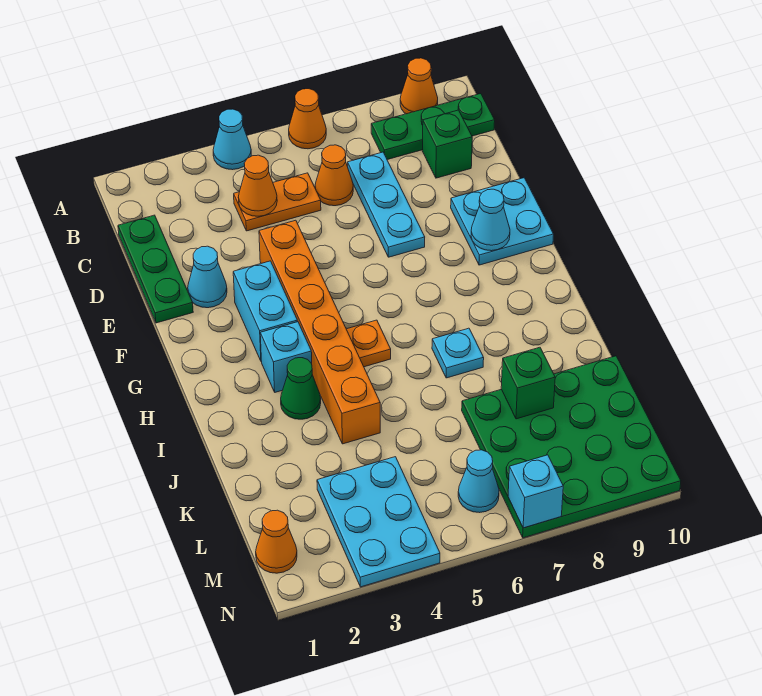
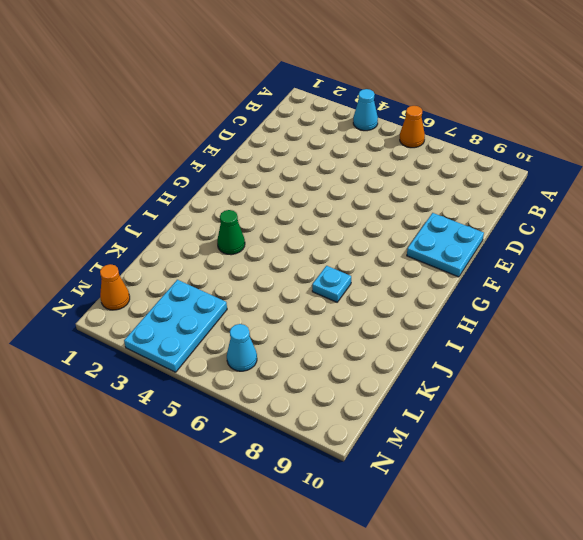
none -> orange 1x1 cone [400,58,438,114]
none -> green 1x3 plate [371,94,495,160]
none -> green 1x3 plate [118,215,193,323]

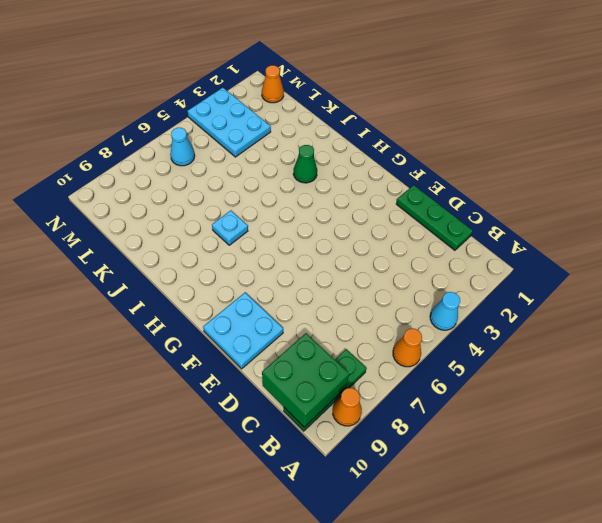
green 2x2 brick [262,333,349,427] -> none
none -> orange 1x2 plate [234,173,321,231]
none -> orange 1x1 cone [315,145,353,206]
none -> cyan 1x3 plate [348,152,425,257]

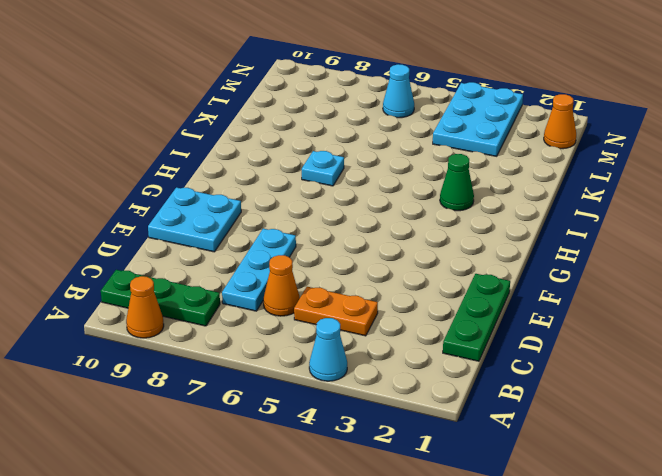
none -> orange 1x1 cone [289,89,326,149]
none -> green 1x1 brick [422,110,472,178]
none -> cyan 1x1 cone [188,246,227,308]

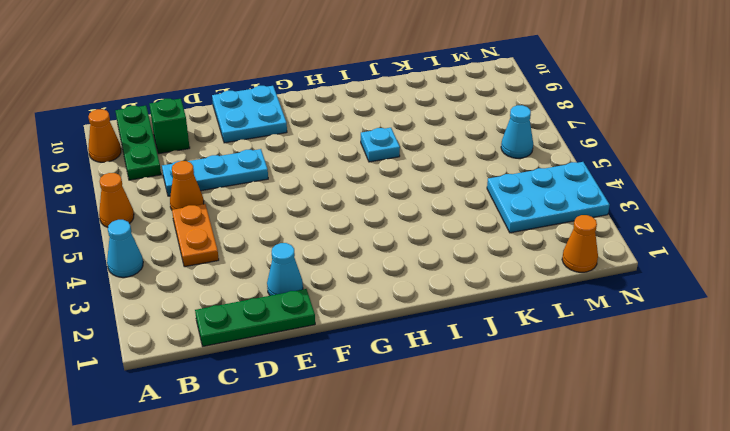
none -> orange 1x6 brick [259,220,380,444]
none -> cyan 1x2 brick [233,261,298,362]
none -> cyan 1x1 brick [260,322,312,392]

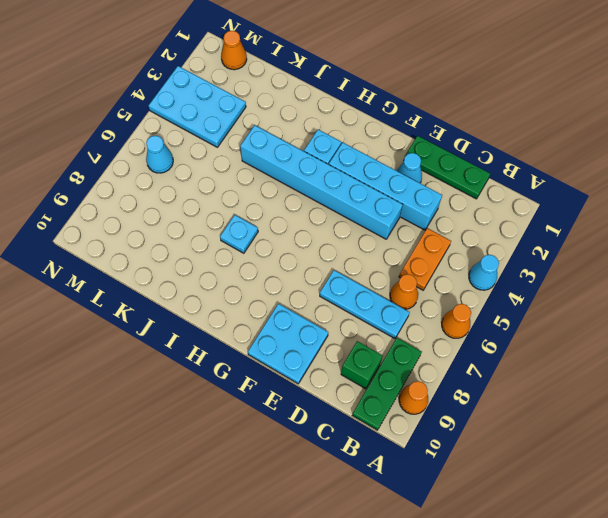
cyan 1x4 brick [329,143,442,230] -> cyan 1x2 brick [233,261,298,362]
cyan 1x6 brick [240,125,403,239] -> orange 1x6 brick [259,220,380,444]
none -> orange 1x1 plate [346,320,391,367]
none -> green 1x1 cone [281,358,321,419]
none -> green 4x4 plate [462,356,681,538]

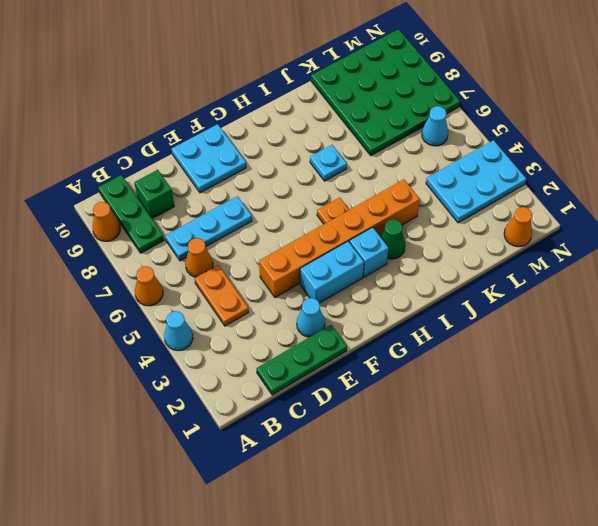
none -> orange 1x1 cone [238,155,277,216]
none -> cyan 1x1 cone [471,189,510,251]
none -> green 1x1 brick [501,347,555,419]

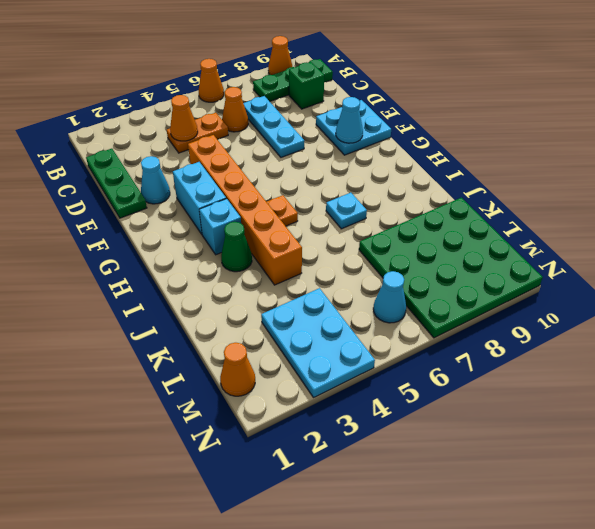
none -> cyan 1x1 cone [213,109,251,170]
none -> green 1x1 brick [501,347,555,419]
none -> cyan 1x1 brick [508,455,563,528]

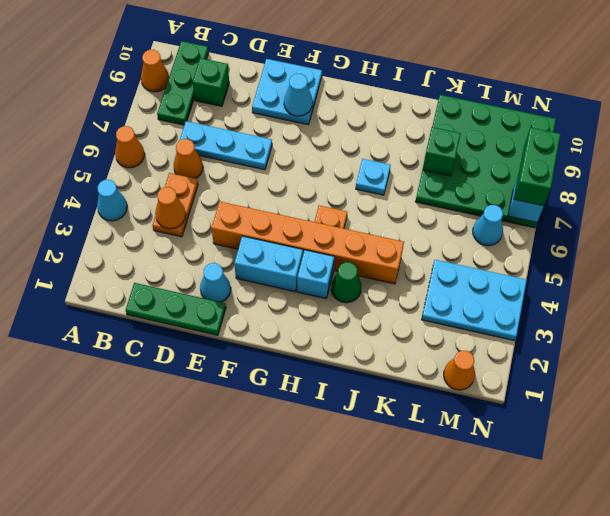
green 1x2 brick [514,128,561,206] -> none

